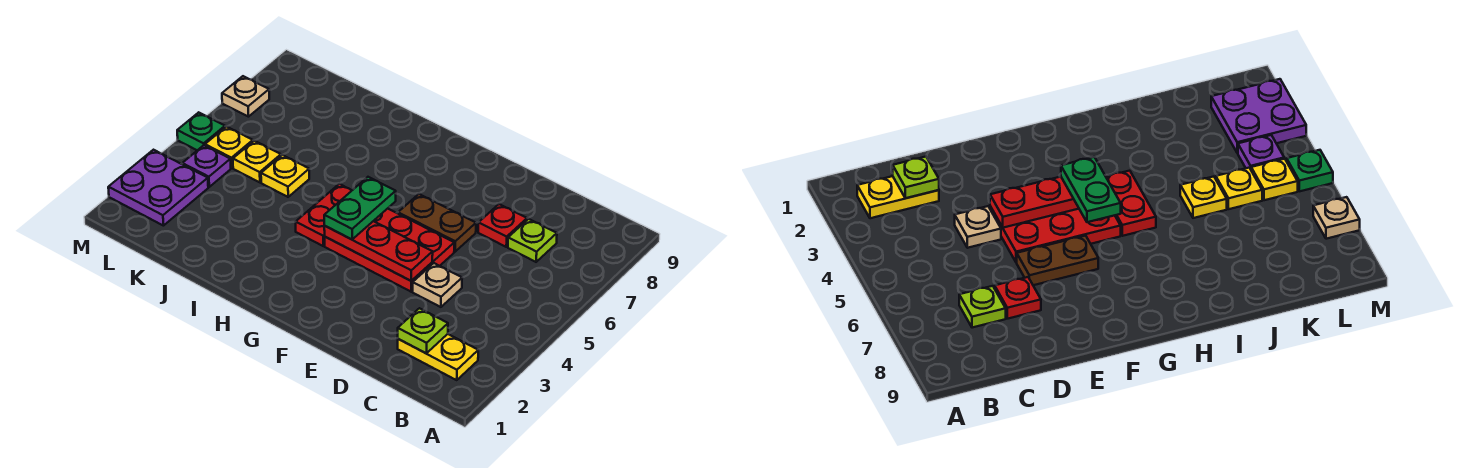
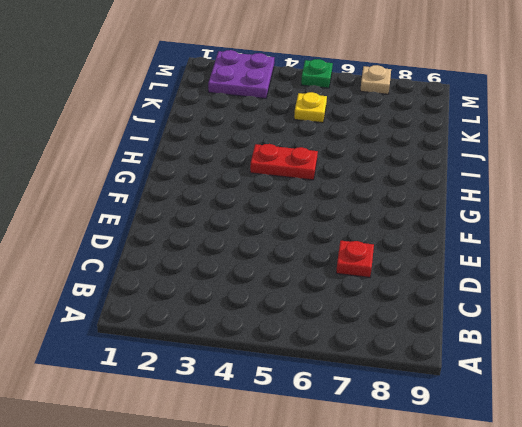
none -> yellow 1x2 plate [398,334,478,380]
none -> lime 1x1 plate [508,219,557,262]
none -> tan 1x1 plate [413,263,462,307]

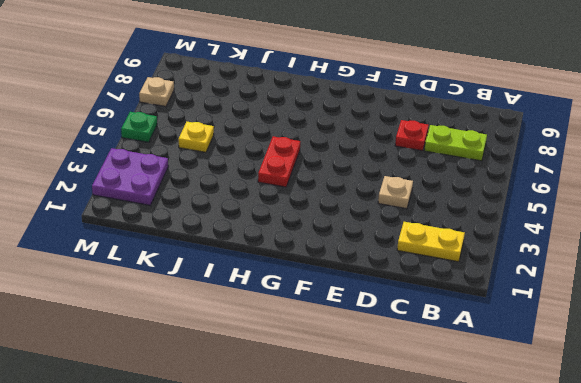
lime 1x2 plate [424,125,487,161] -> lime 1x1 plate [508,219,557,262]
none -> red 2x3 plate [325,209,454,292]
none -> brown 1x2 plate [398,194,476,252]
none -> yellow 1x1 plate [261,155,309,197]

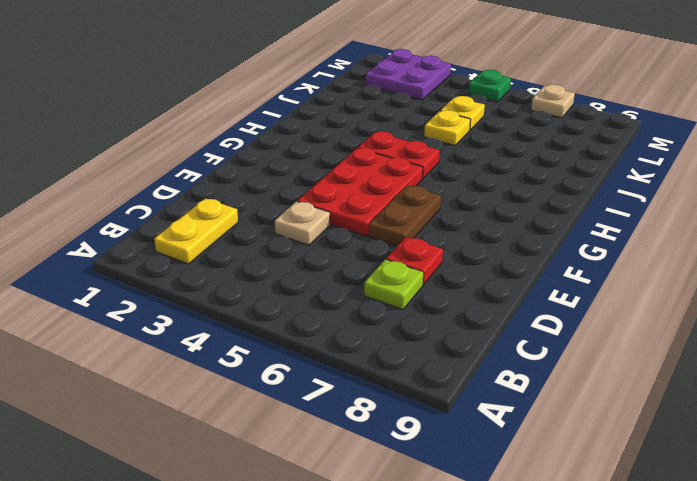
none -> purple 1x1 plate [182,145,231,187]
none -> yellow 1x1 plate [205,127,253,168]
none -> lime 1x1 plate [398,308,448,353]

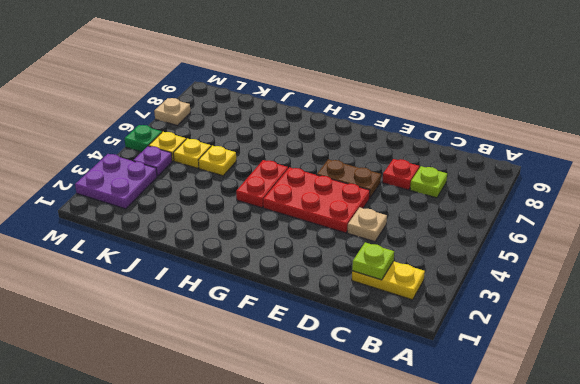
none -> red 1x3 plate [324,221,433,281]
none -> green 1x2 plate [324,177,396,239]

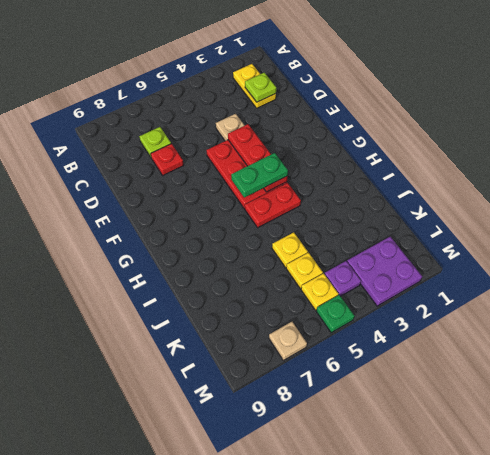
none -> brown 1x2 plate [398,194,476,252]

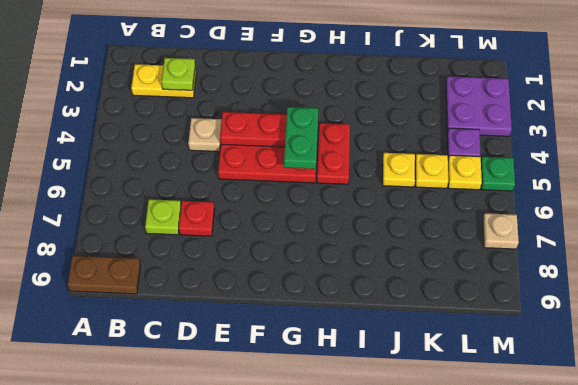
brown 1x2 plate [68,256,141,294] -> brown 1x2 plate moved to [398,194,476,252]

